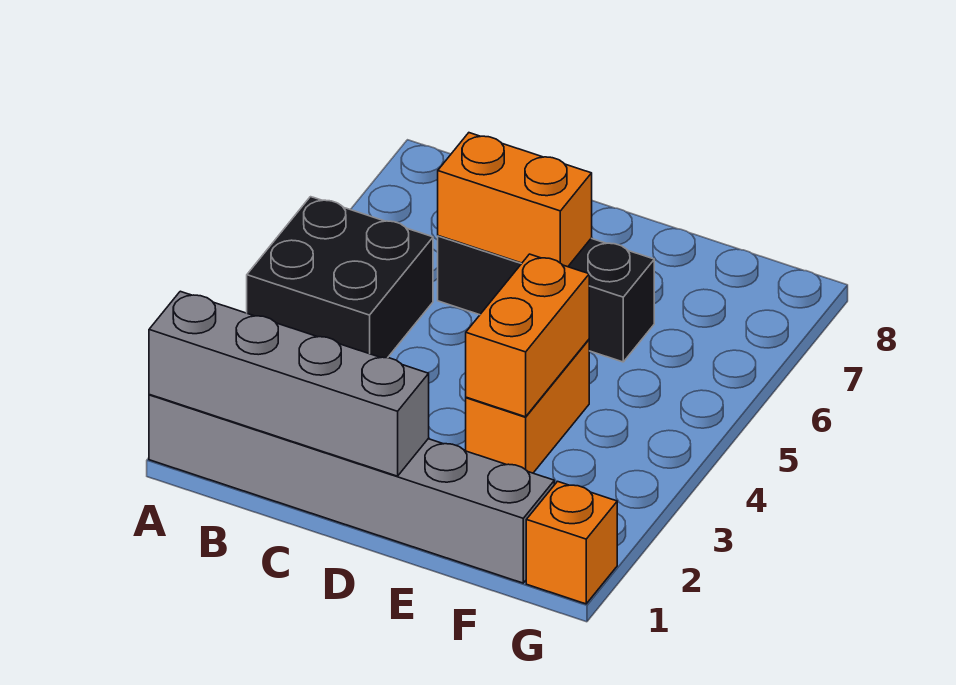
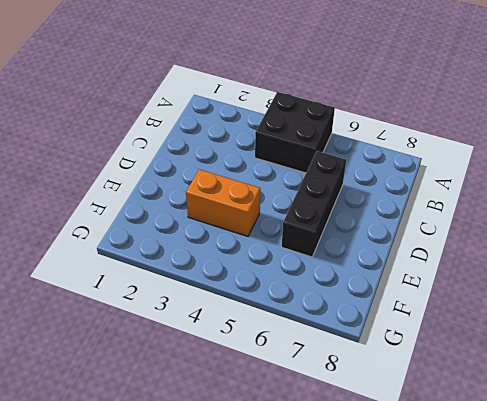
none -> grey 1x6 brick [149,394,554,583]
none -> orange 1x1 brick [526,481,617,604]

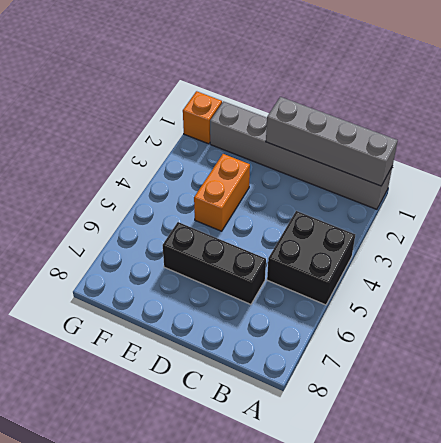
none -> orange 1x2 brick [438,133,592,267]
none -> orange 1x2 brick [466,254,589,417]

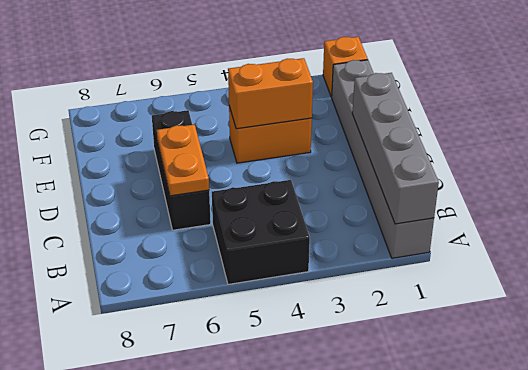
orange 1x2 plate [157,125,209,196] -> orange 1x2 brick [438,133,592,267]

